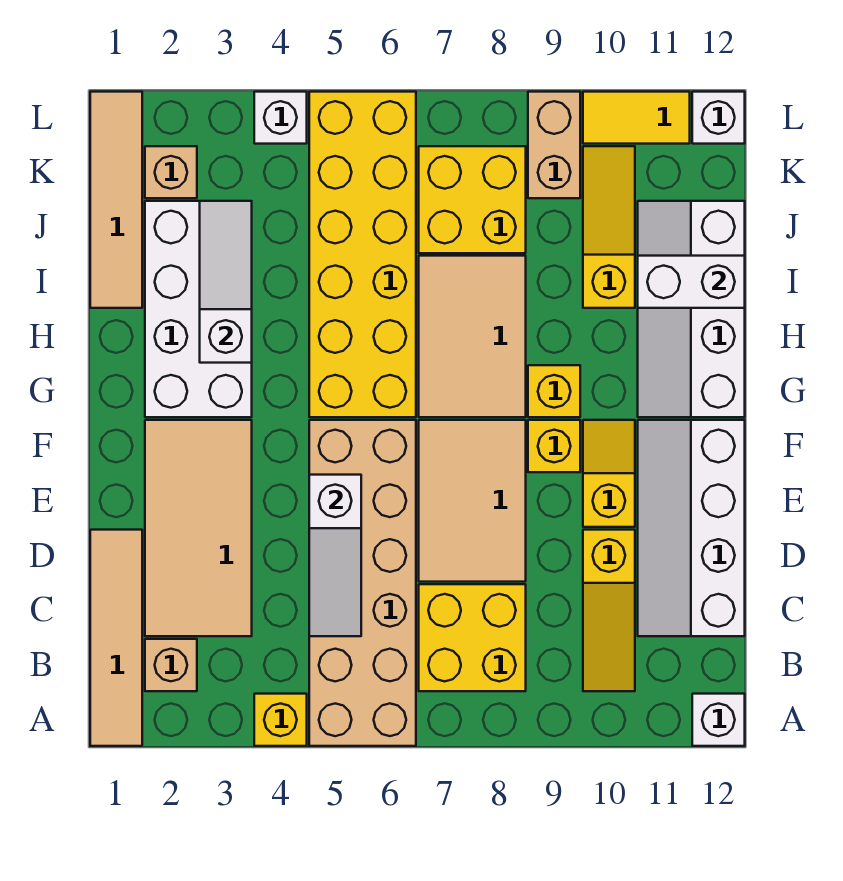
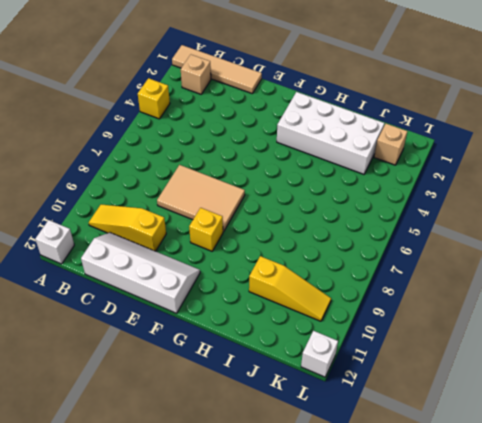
none -> tan 2x6 brick [309,420,416,746]
none -> yellow 2x2 brick [419,584,526,691]
none -> tan 2x4 tile [145,420,252,636]

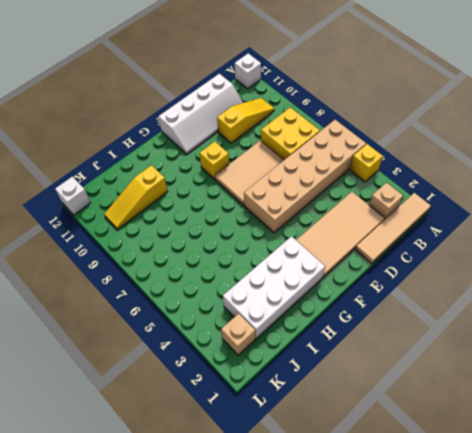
none -> yellow 1x2 slope [583,420,635,527]
none -> yellow 2x6 brick [309,92,416,417]
none -> tan 2x3 tile [419,256,526,417]

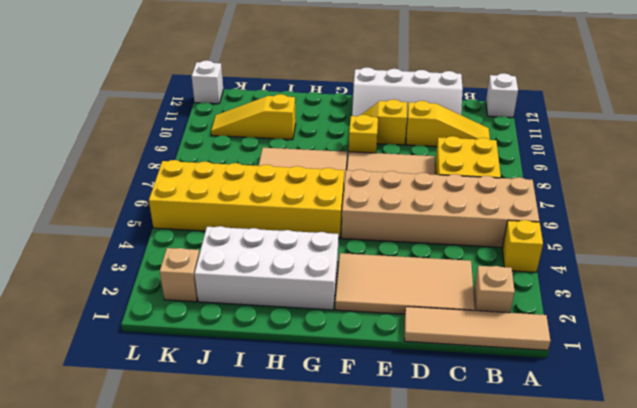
none -> yellow 1x1 brick [528,365,580,417]
none -> white 2x4 slope [638,201,745,417]
none -> tan 1x4 tile [90,92,142,308]

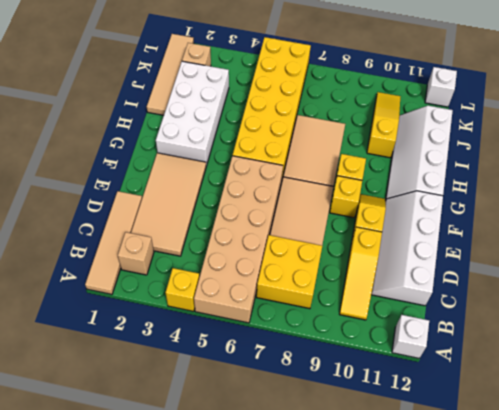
none -> yellow 2x2 brick [419,146,526,253]
none -> tan 1x2 brick [528,92,580,198]
none -> white 1x1 brick [254,92,307,144]

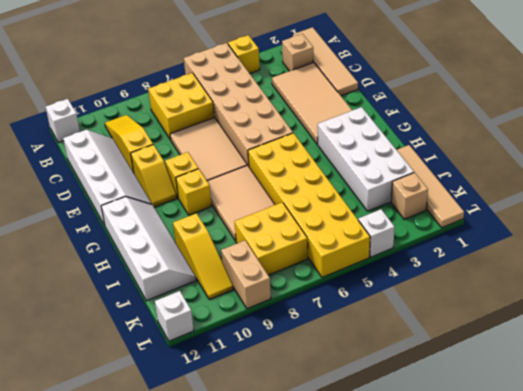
none -> yellow 1x2 tile [583,92,690,144]
none -> white 1x3 slope [309,475,361,636]
none -> white 1x3 slope [200,201,252,363]

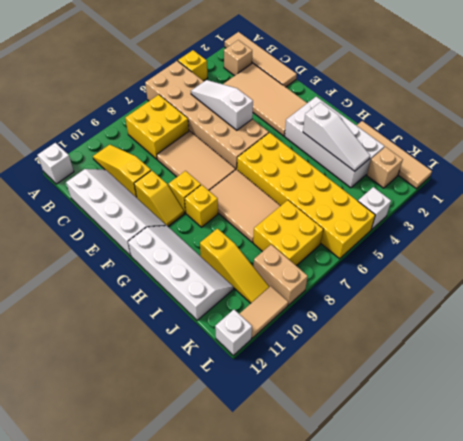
tan 1x2 tile [240,286,288,338] -> yellow 1x2 tile [583,92,690,144]
none -> white 1x2 brick [638,256,745,308]

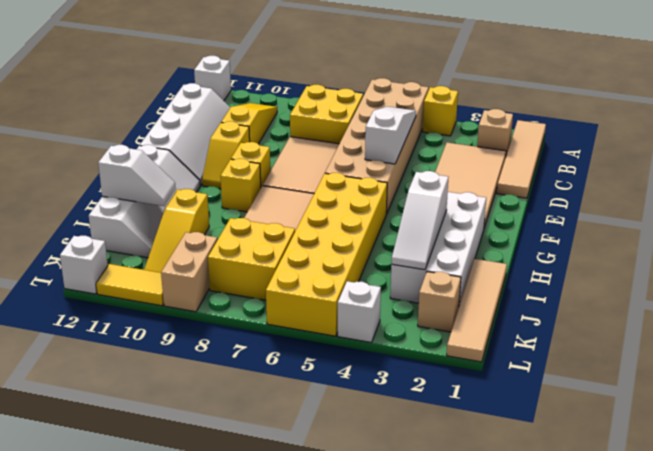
white 1x2 slope [98,145,176,206] -> white 1x2 brick [638,256,745,308]

